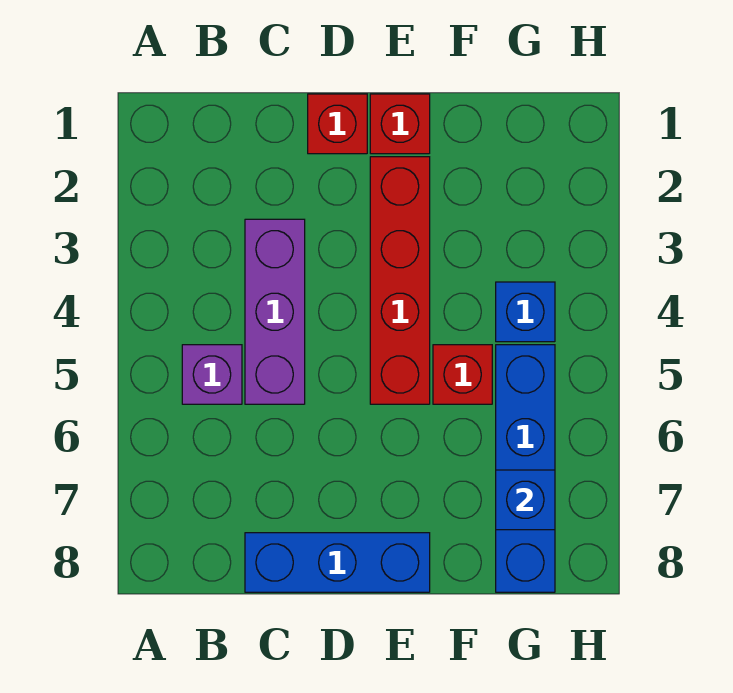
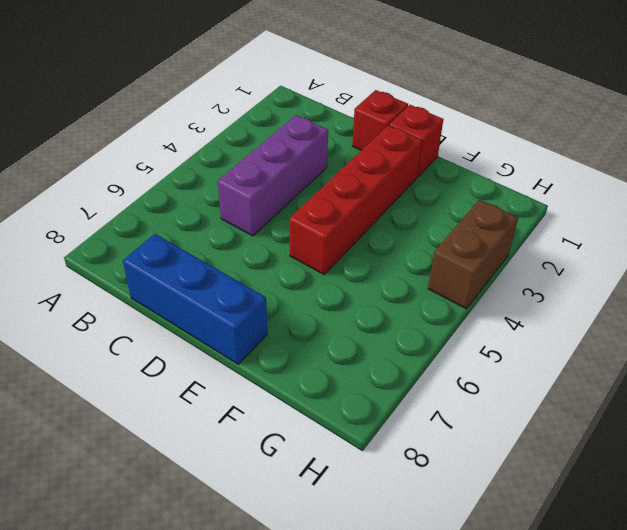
brown 1x2 brick [428,200,518,309] -> none
none -> purple 1x1 brick [182,345,242,404]
none -> red 1x1 brick [433,345,492,404]

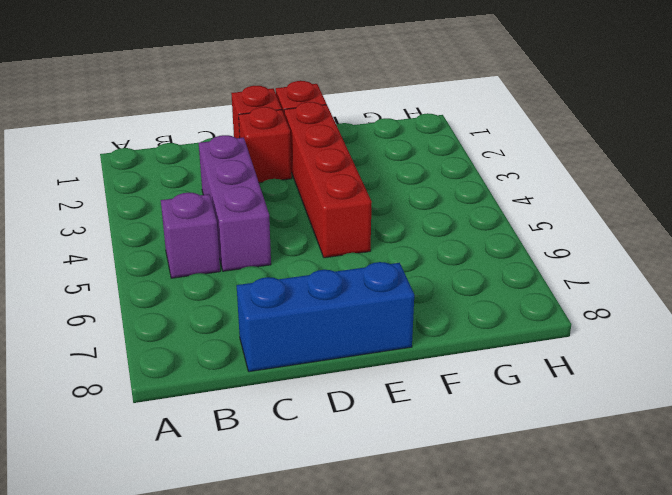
red 1x1 brick [239,107,292,183] -> red 1x1 brick moved to [433,345,492,404]
none -> blue 1x1 brick [496,282,555,342]
none -> blue 1x4 brick [496,345,555,592]

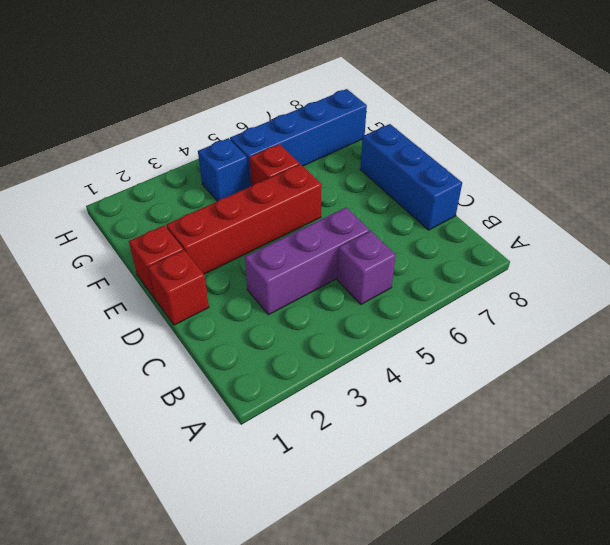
none -> blue 1x1 brick [496,470,555,530]

